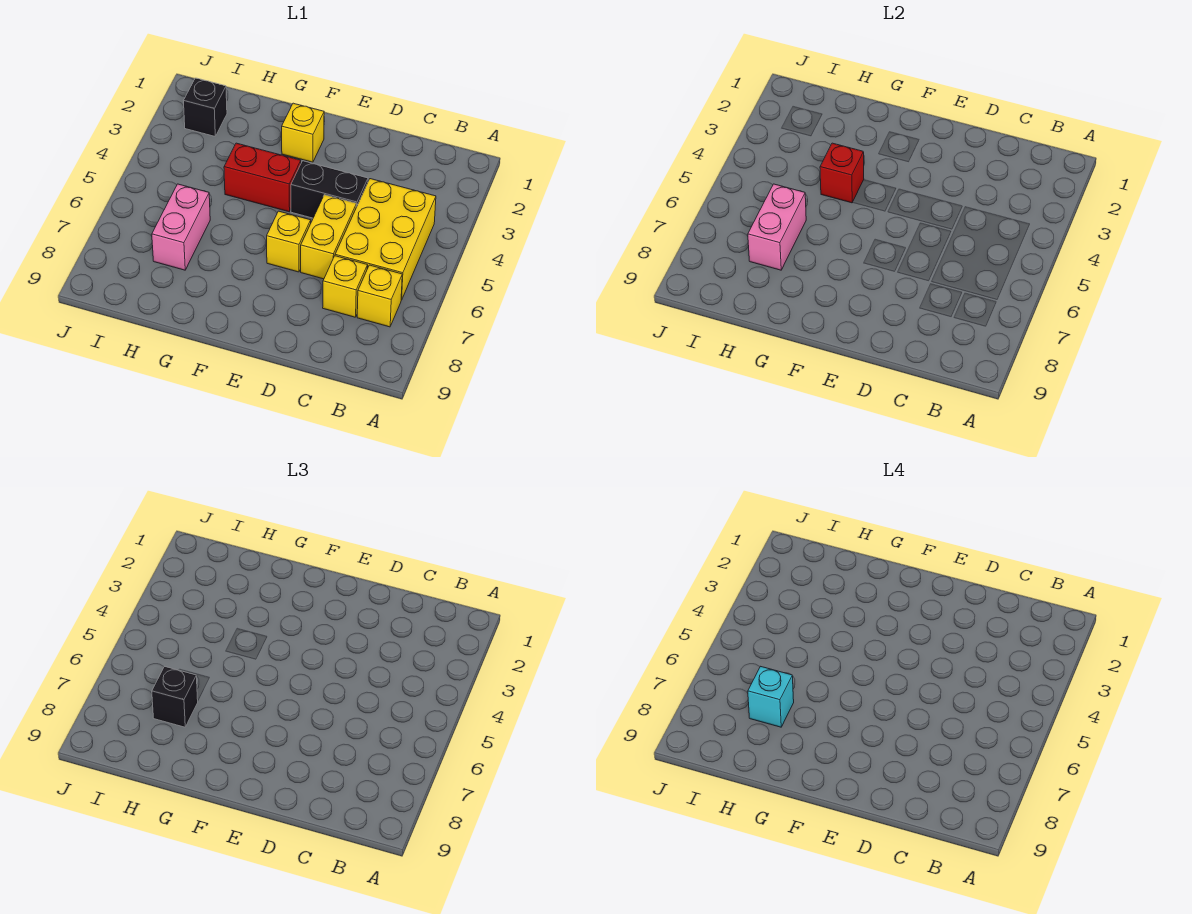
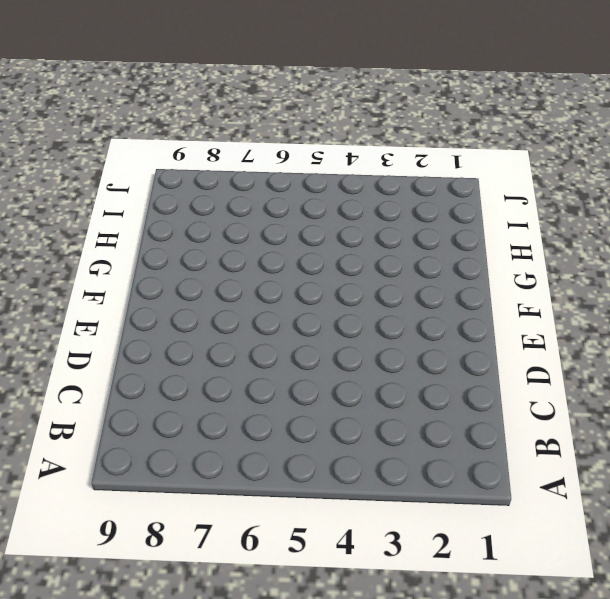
none -> yellow 2x3 brick [335,179,436,300]
none -> yellow 1x1 brick [357,265,402,327]
none -> yellow 1x1 brick [323,256,368,317]

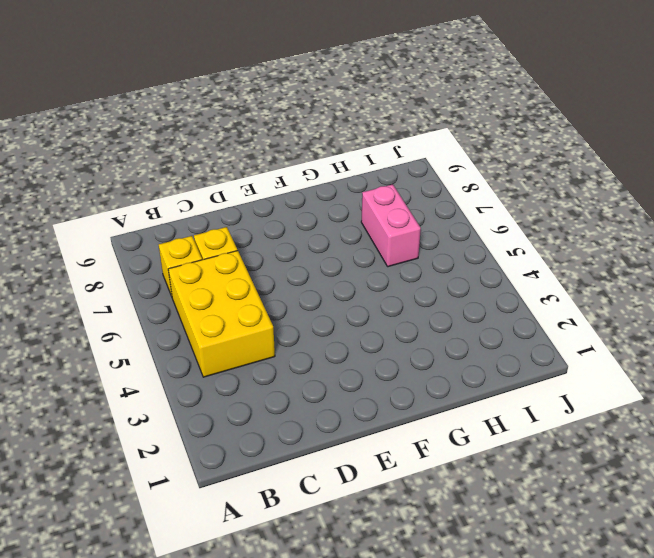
none -> black 1x2 brick [291,161,368,218]
none -> yellow 1x2 brick [301,195,356,279]
none -> yellow 1x1 brick [267,211,311,272]

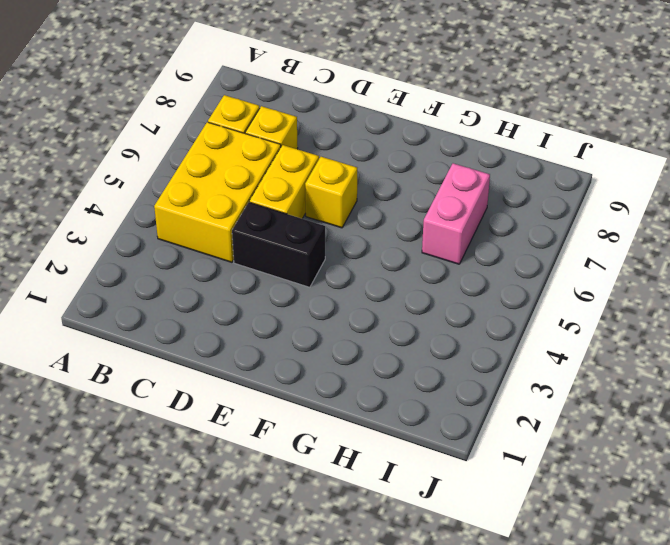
none -> yellow 1x1 brick [282,103,324,162]
none -> red 1x2 brick [224,143,301,212]
none -> black 1x1 brick [184,78,227,136]

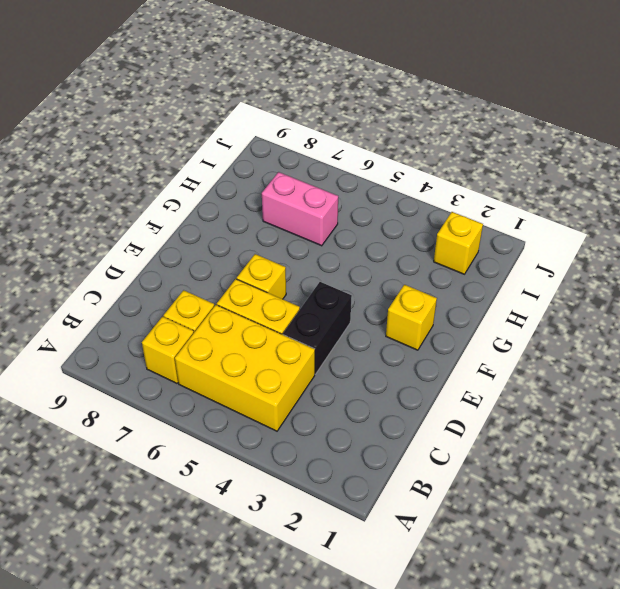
yellow 1x1 brick [434,212,483,274] -> black 1x1 brick [184,78,227,136]
none -> red 1x2 brick [224,143,301,212]
none -> red 1x1 brick [820,143,864,203]
none -> pink 1x2 brick [748,184,806,270]

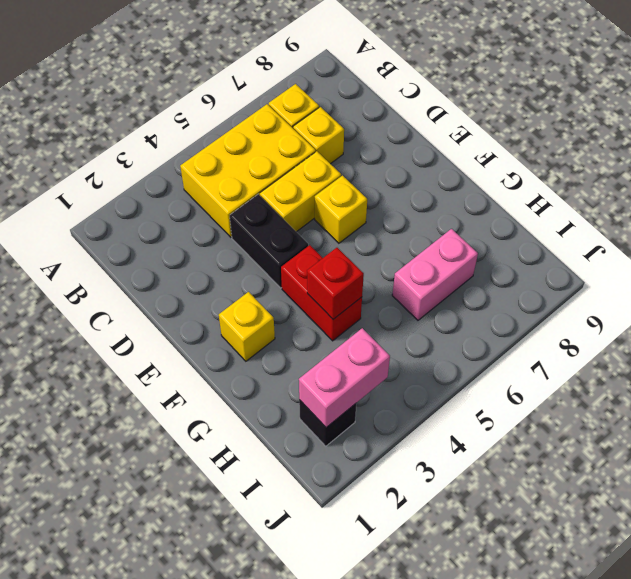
pink 1x2 brick [299,328,390,428] -> pink 1x2 brick moved to [748,184,806,270]
none -> black 1x1 brick [152,667,198,727]
none -> cyan 1x1 brick [748,667,794,727]

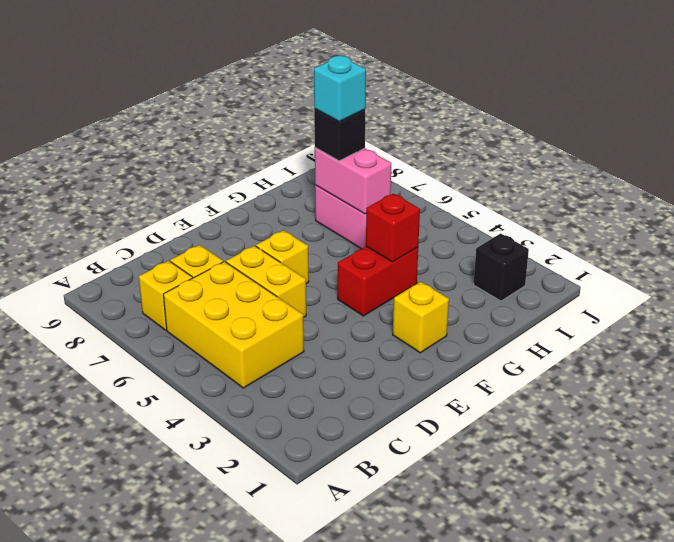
none -> black 1x2 brick [291,161,368,218]

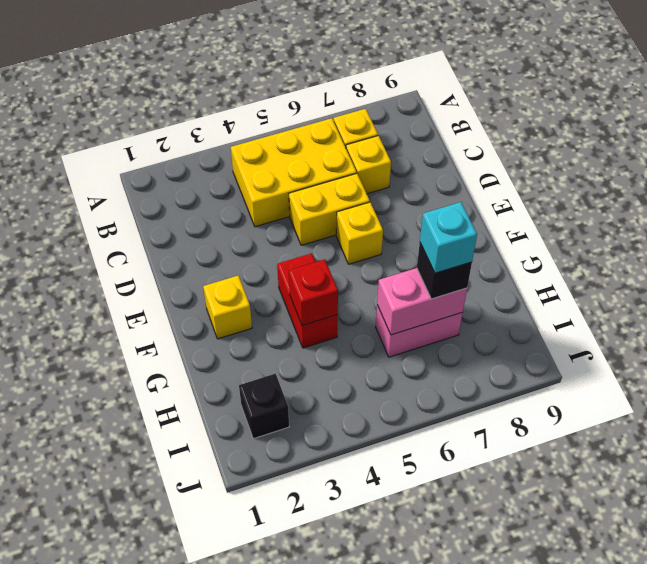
none -> black 1x2 brick [291,161,368,218]

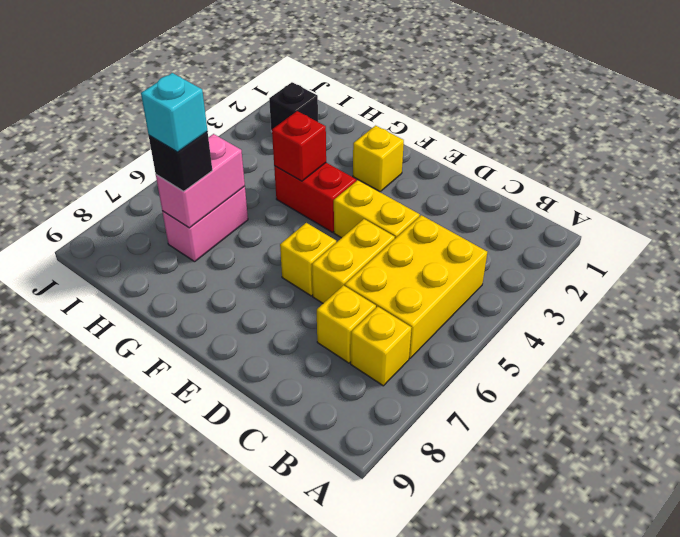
yellow 1x2 brick [334,180,420,238] -> black 1x2 brick [291,161,368,218]

